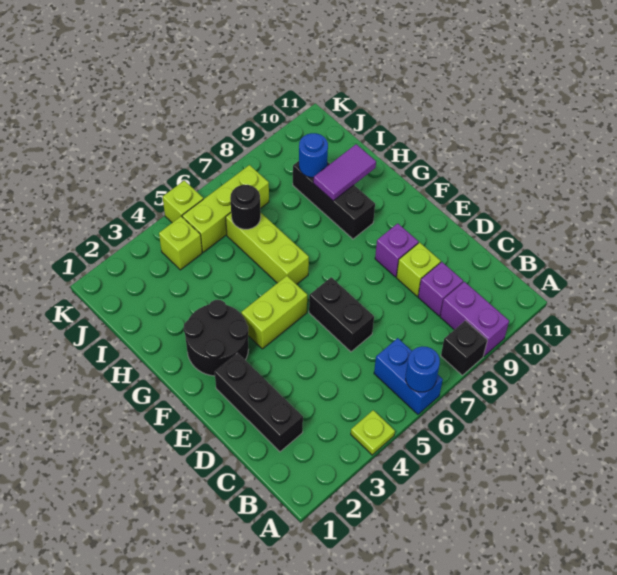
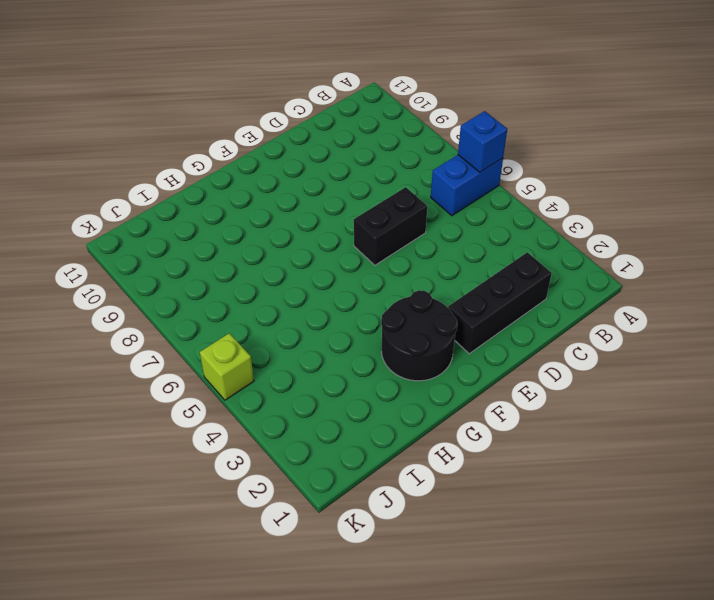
blue 1x1 brick [458,111,507,172] -> blue 1x1 round brick [406,346,440,392]
none -> lime 1x1 plate [351,410,395,455]
none -> black 1x1 brick [441,320,487,375]
none -> purple 1x2 brick [440,282,509,356]

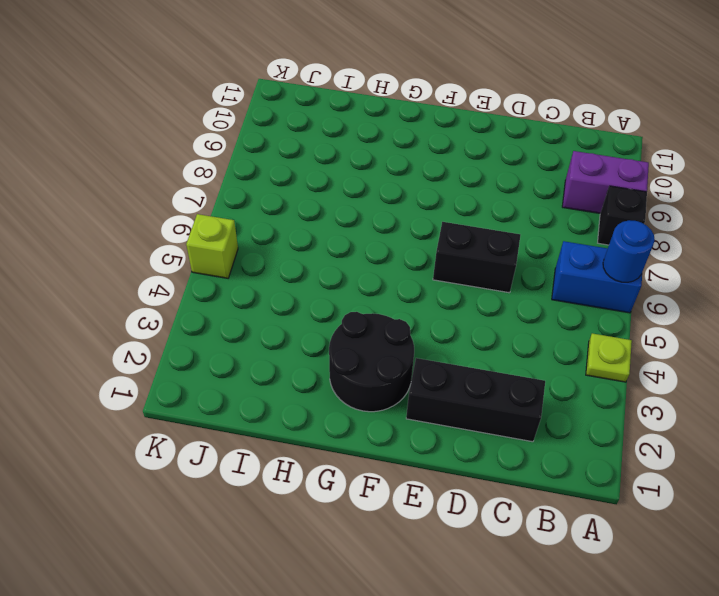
none -> purple 1x1 brick [418,262,463,316]
none -> lime 1x1 brick [396,242,441,296]
none -> purple 1x1 brick [375,223,418,277]

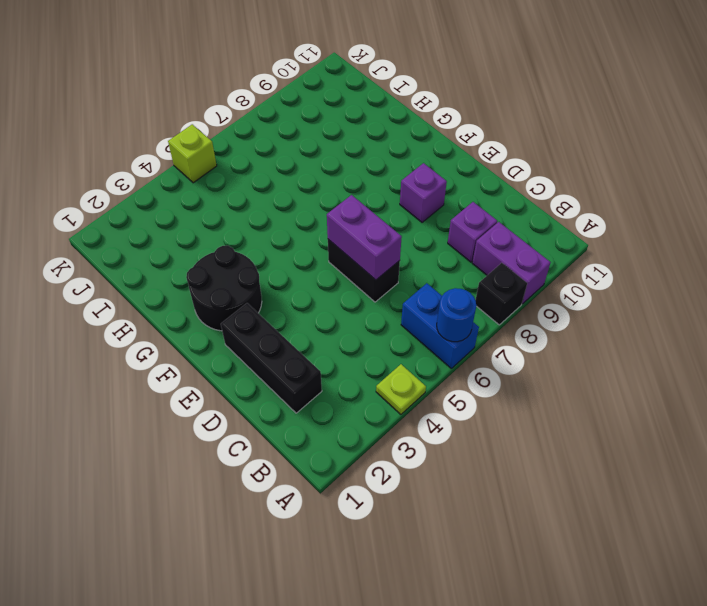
purple 1x2 brick [327,195,402,280] -> none
none -> lime 1x1 brick [396,242,441,296]
none -> lime 1x2 brick [241,276,307,349]
none -> lime 1x3 brick [226,213,309,284]

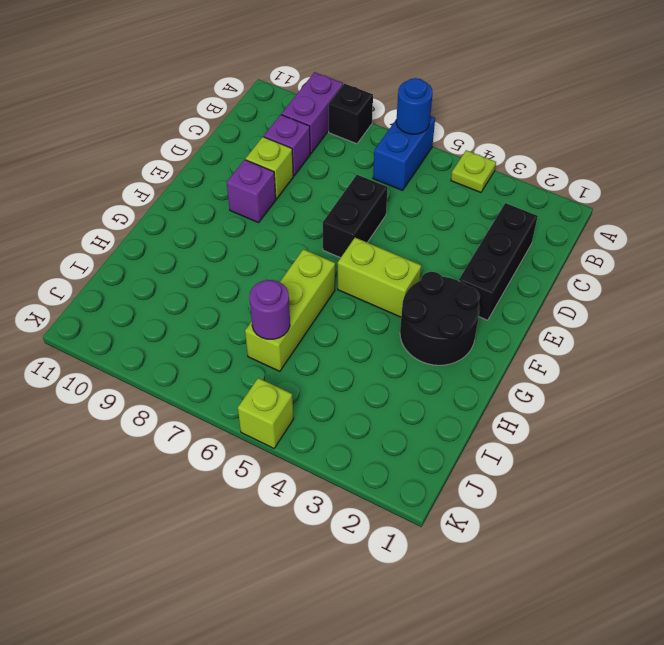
purple 1x1 round brick [249,280,290,339] -> black 1x1 round brick [230,185,261,229]
none -> black 1x3 brick [293,161,375,239]
none -> lime 1x1 brick [159,216,202,270]
none -> lime 1x3 brick [182,165,269,252]

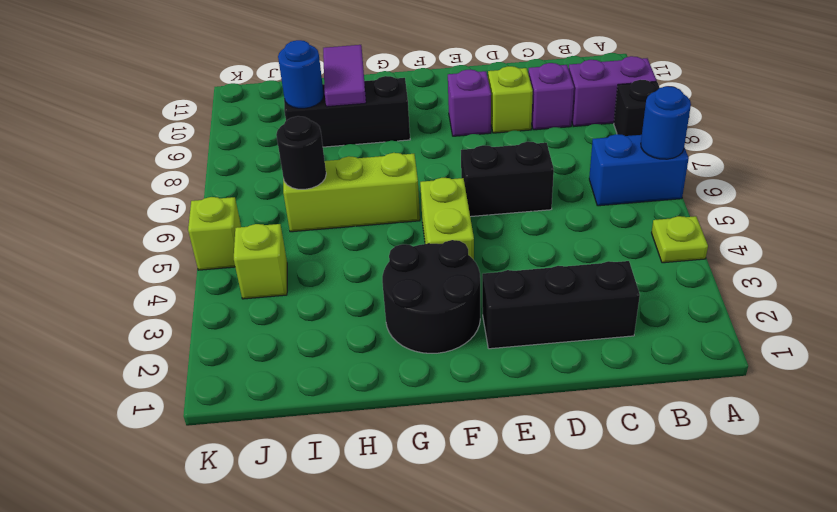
none -> lime 1x3 brick [182,165,269,252]

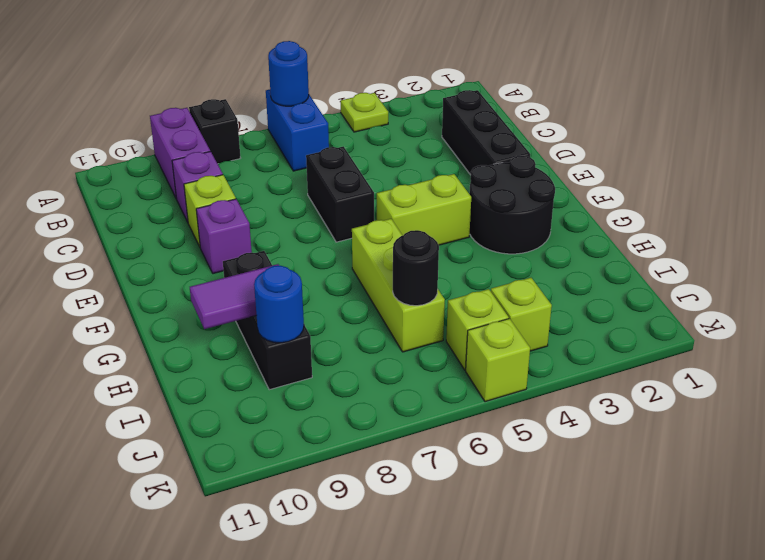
lime 1x1 brick [446,289,509,370] -> lime 1x3 brick [182,165,269,252]

